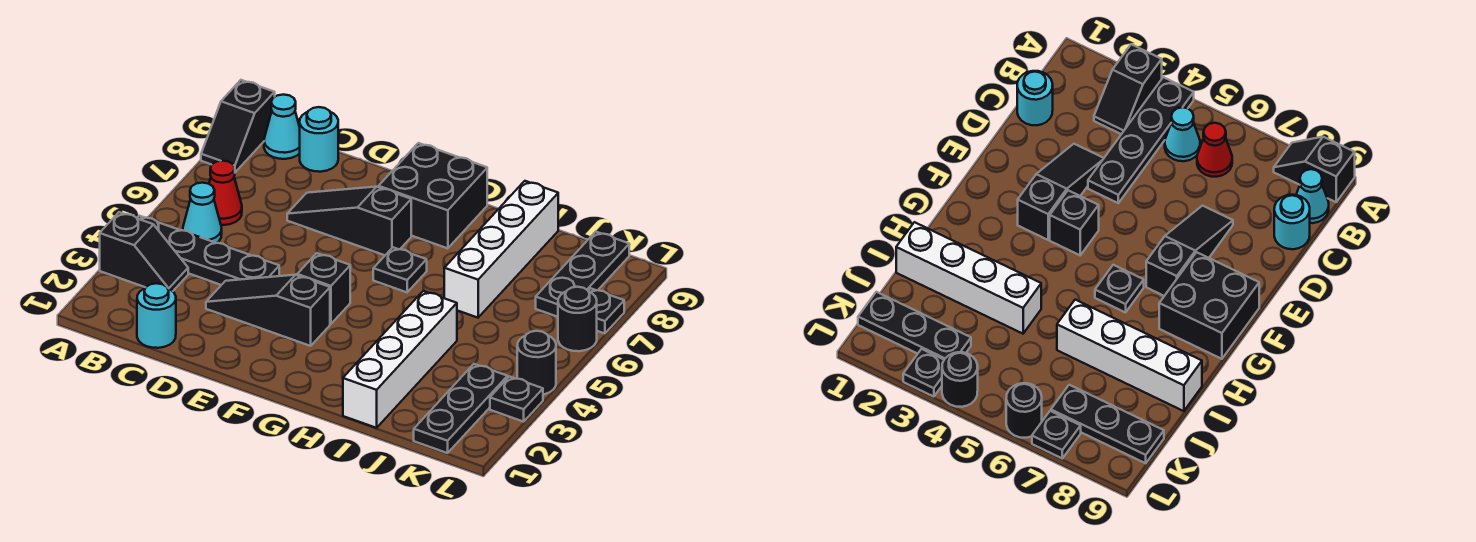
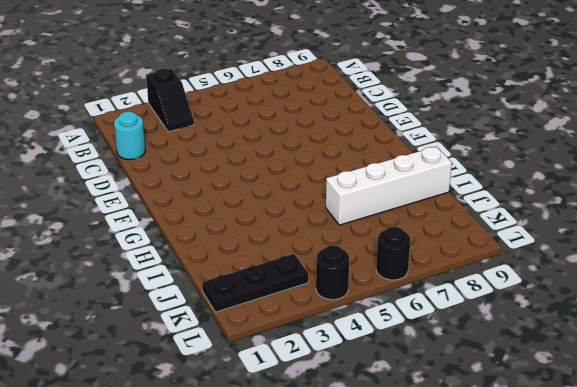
none -> black 1x4 plate [137,216,279,285]
none -> black 1x2 slope [201,80,275,172]
none -> cyan 1x1 cone [183,183,222,243]

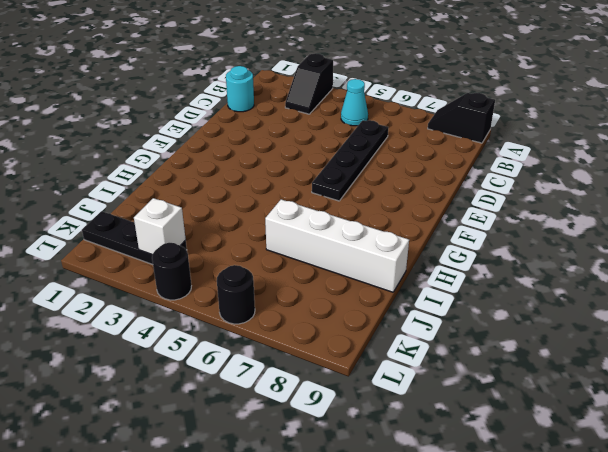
black 1x4 plate [312,120,388,201] -> black 1x4 plate moved to [137,216,279,285]
white 1x1 brick [134,198,186,255] -> none
none -> red 1x1 cone [209,161,242,225]
none -> cyan 1x1 cone [264,95,300,159]
none -> cyan 1x1 round brick [300,107,338,172]

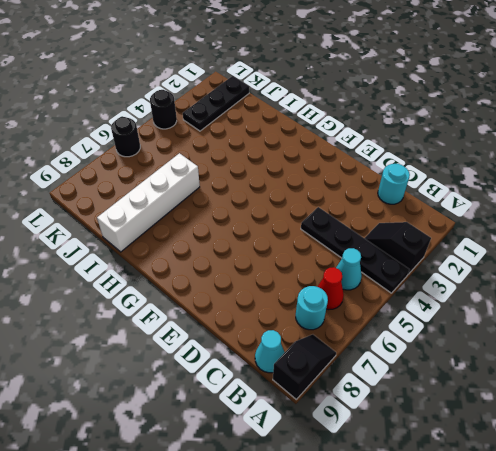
cyan 1x1 round brick [296,286,328,330] -> cyan 1x1 round brick moved to [300,107,338,172]
none -> black 1x3 slope [206,275,330,346]
none -> black 1x3 slope [287,187,411,255]
none -> black 1x1 brick [297,253,350,324]

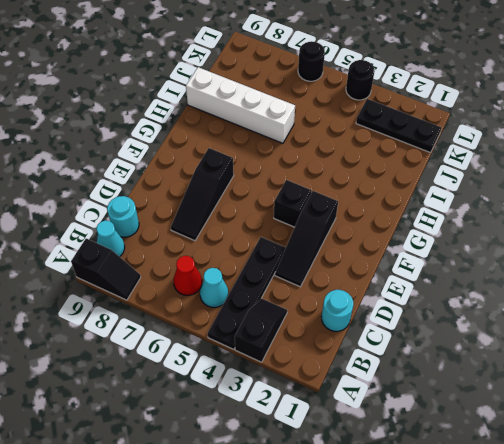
none -> black 2x2 brick [379,143,487,248]
none -> black 1x1 plate [373,247,427,292]
none -> white 1x4 brick [343,291,457,428]

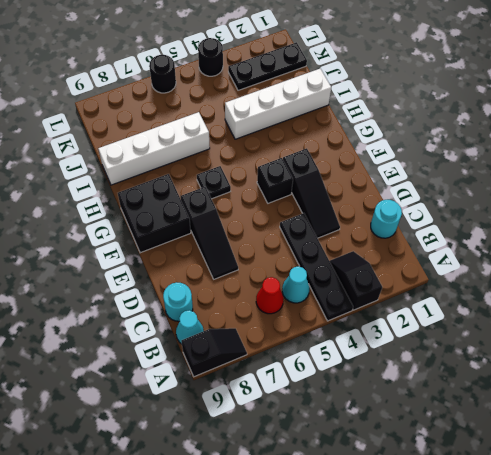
none -> black 1x3 plate [536,232,629,317]
none -> black 1x1 plate [490,376,543,422]
none -> black 1x1 plate [588,288,624,333]

